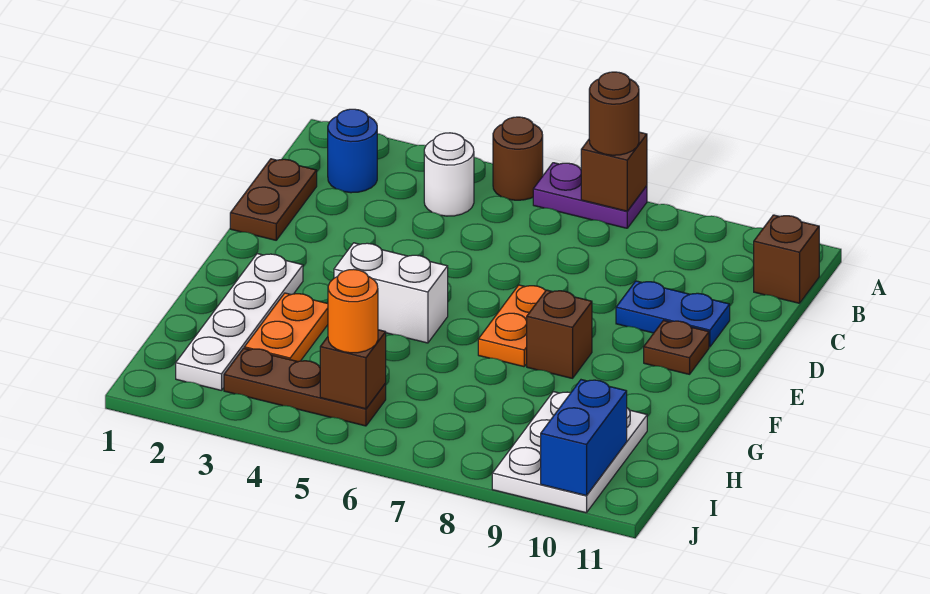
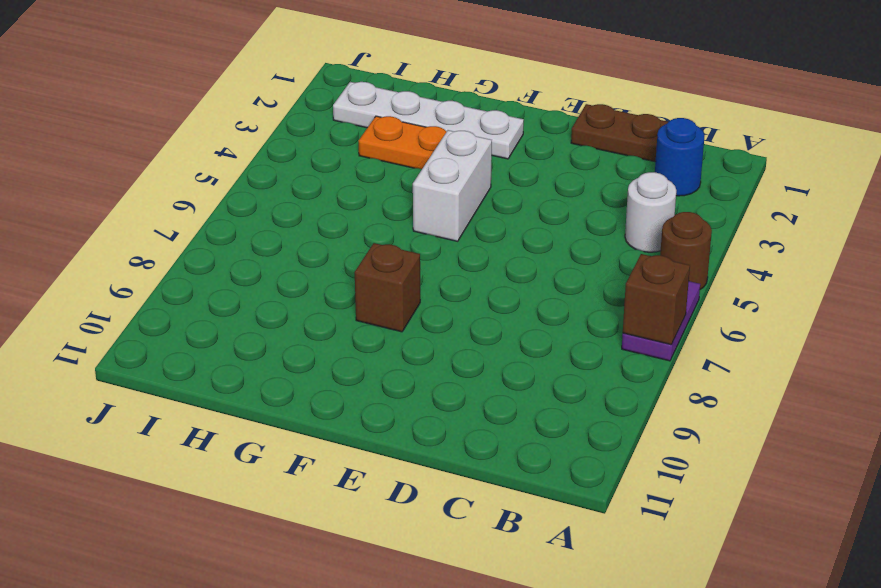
none -> brown 1x1 brick [754,215,819,303]
none -> blue 1x2 plate [616,281,730,347]
none -> orange 1x2 plate [478,285,546,367]

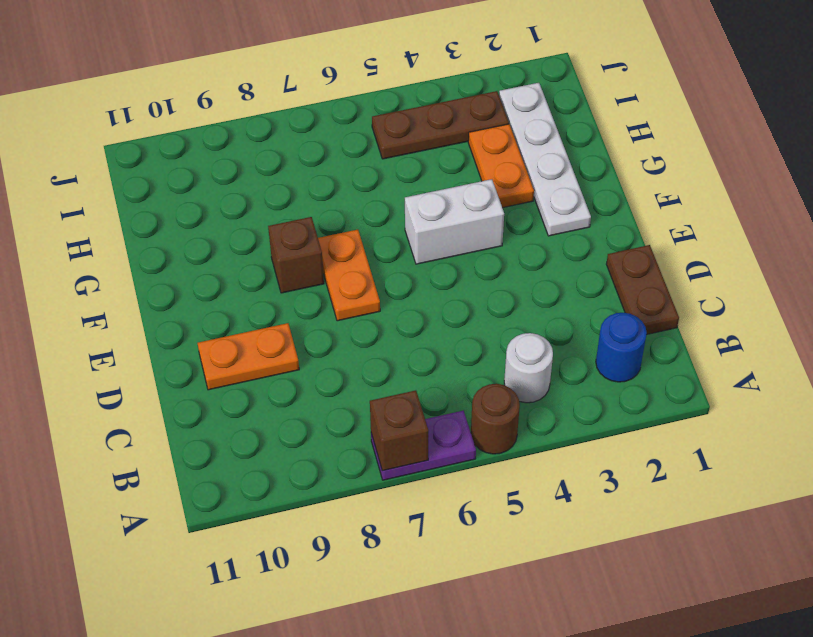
orange 1x2 plate [197,323,299,390] -> blue 1x2 plate [616,281,730,347]
none -> brown 1x1 brick [754,215,819,303]
none -> brown 1x1 plate [644,320,709,374]
none -> white 2x3 plate [492,392,647,513]

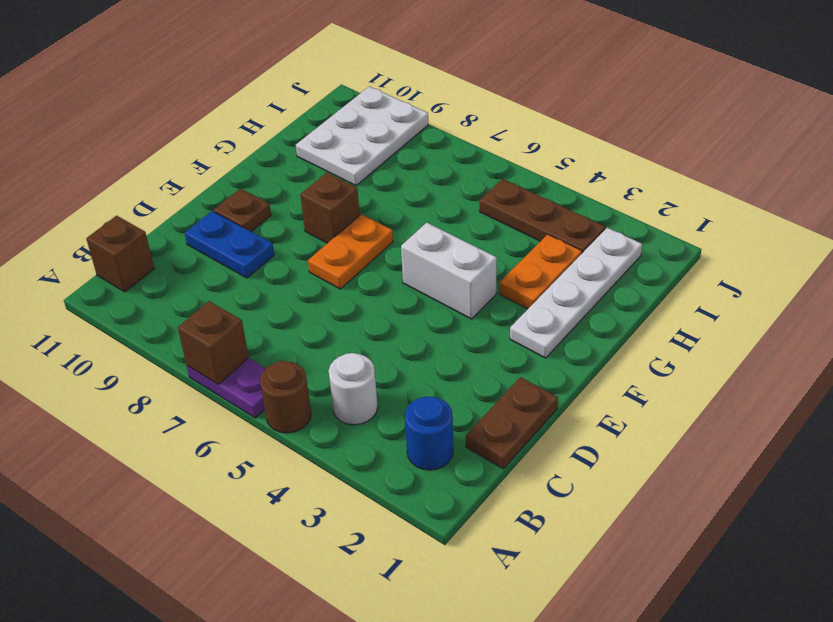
none -> brown 1x1 brick [320,330,386,409]
none -> blue 1x2 brick [541,380,627,496]
none -> brown 1x1 round brick [589,72,639,155]

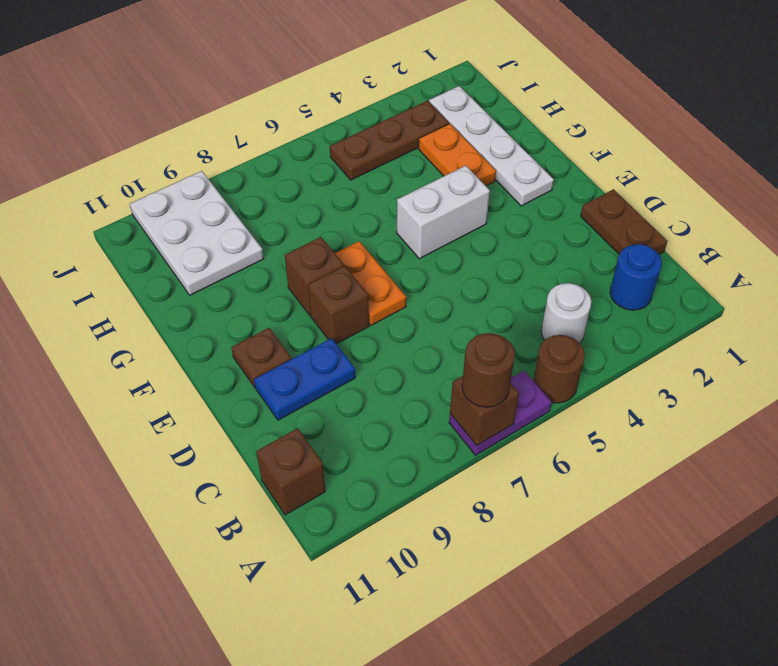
brown 1x1 brick [308,266,369,344] -> brown 1x1 brick moved to [320,330,386,409]
none -> blue 1x2 brick [541,380,627,496]
none -> orange 1x1 round brick [328,269,378,353]

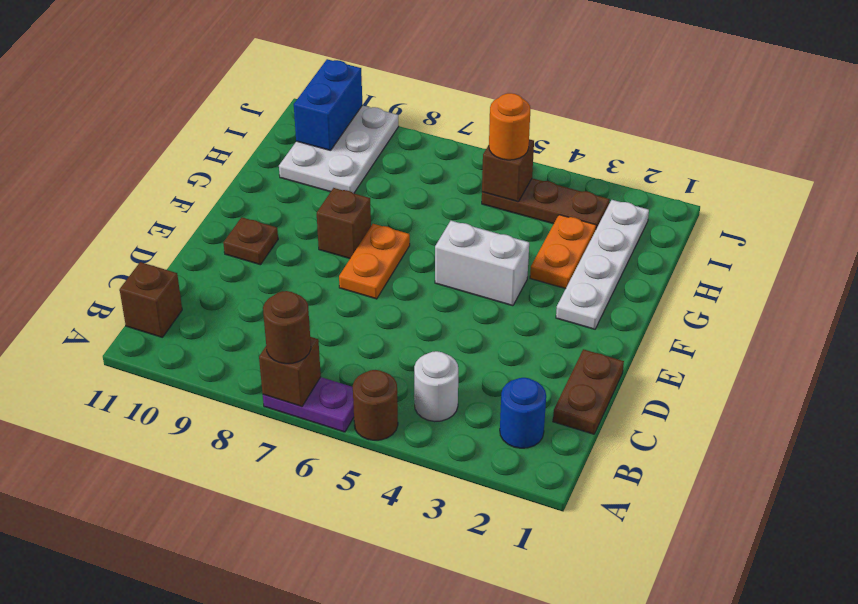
none -> blue 1x2 plate [616,281,730,347]

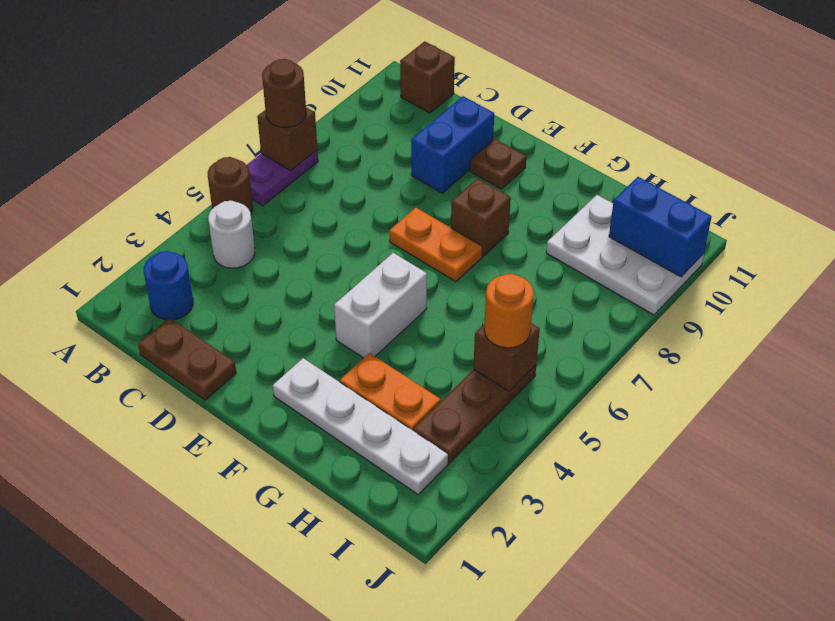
blue 1x2 brick [411,96,494,193] -> blue 1x2 plate [616,281,730,347]

